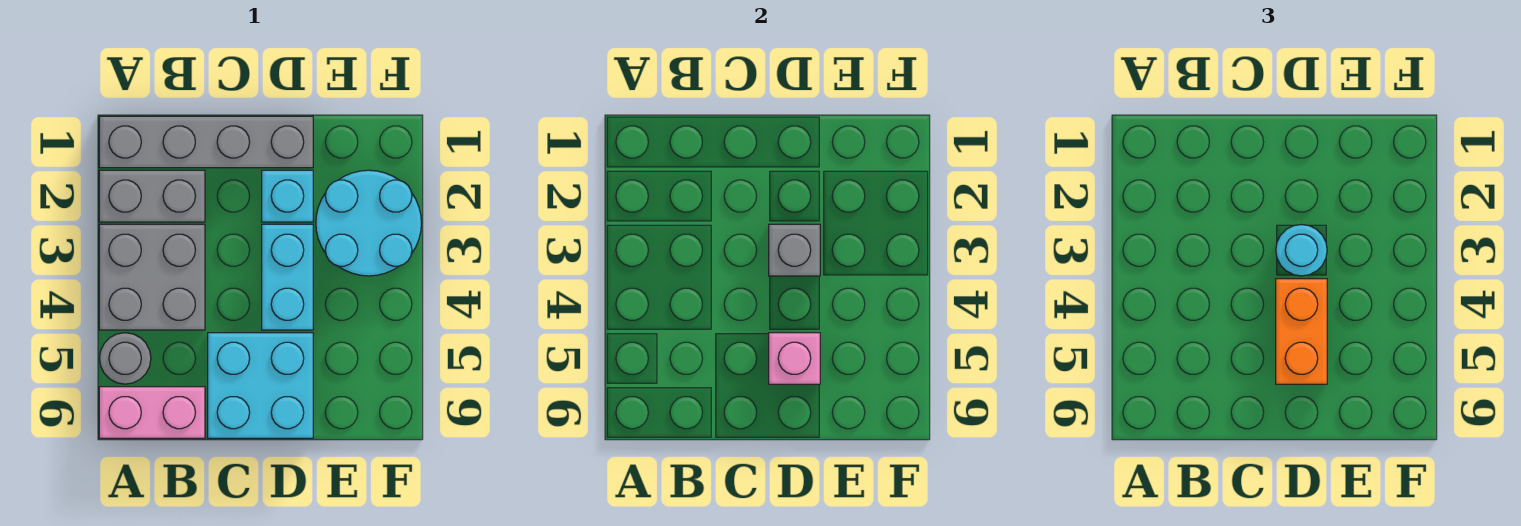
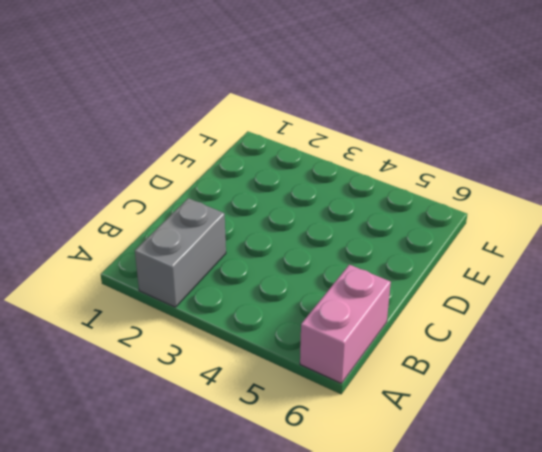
none -> grey 1x4 brick [99,116,313,168]
none -> grey 2x2 brick [99,224,205,330]
none -> grey 1x1 round brick [99,333,151,384]

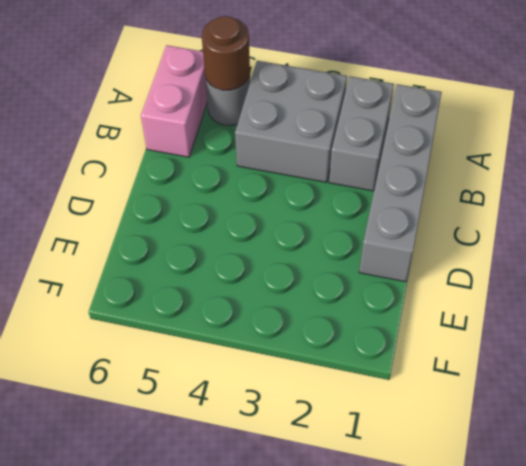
brown 1x1 round brick [202,16,250,91] -> none
none -> cyan 2x2 brick [208,333,313,438]
none -> cyan 1x1 brick [262,170,313,222]
none -> cyan 1x2 brick [262,224,313,330]

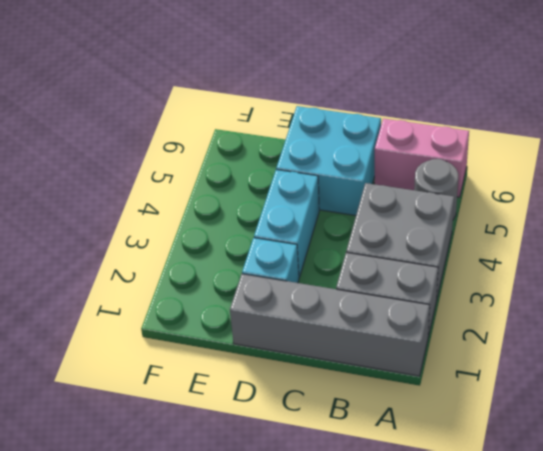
none -> cyan 2x2 round brick [316,170,421,276]
none -> grey 1x1 brick [769,224,820,276]
none -> pink 1x1 brick [769,333,820,384]

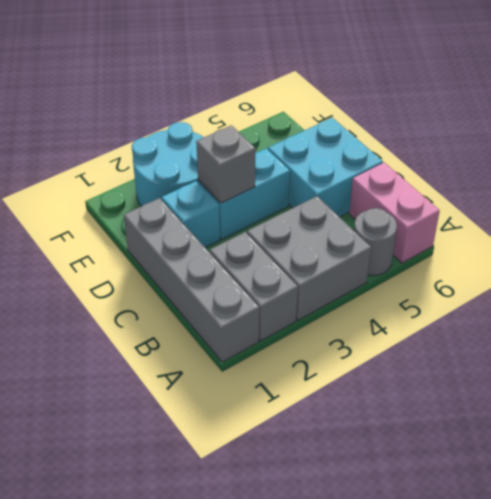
none -> pink 1x1 brick [769,333,820,384]
none -> cyan 1x1 round brick [1276,225,1327,276]
none -> orange 1x2 brick [1276,279,1327,384]

